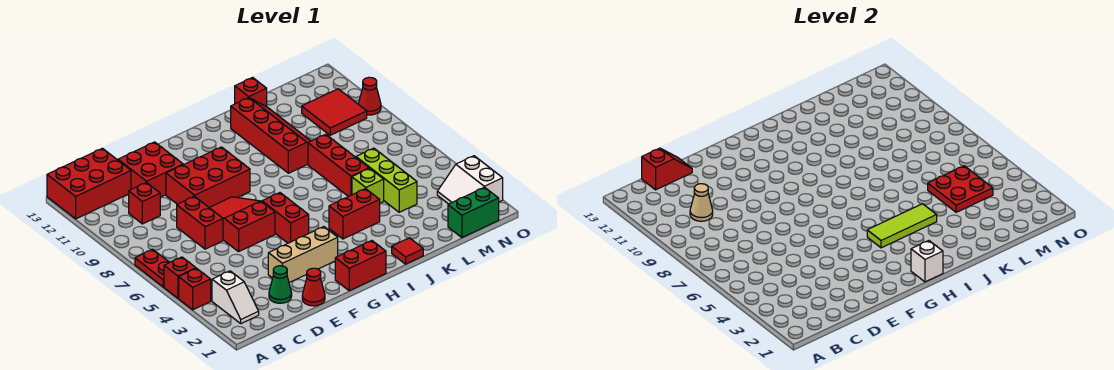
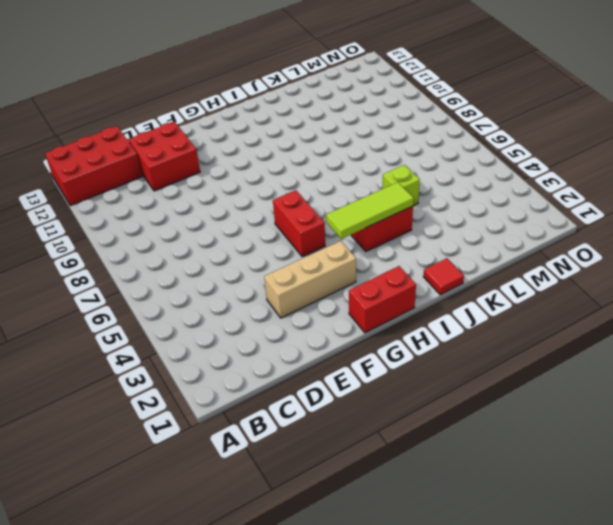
none -> red 1x1 brick [179,268,211,310]
none -> red 1x1 brick [164,257,196,298]
none -> red 1x2 plate [135,249,170,287]
none -> white 1x2 slope [212,271,259,324]

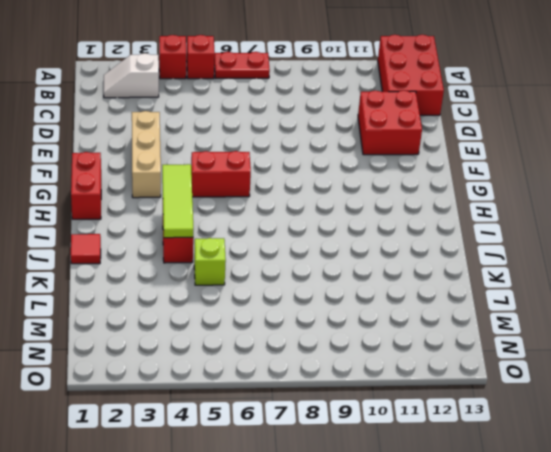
none -> red 1x1 brick [129,182,160,224]
none -> green 1x1 cone [269,266,292,303]
none -> red 1x2 brick [177,196,223,249]
none -> red 1x1 cone [302,268,325,306]

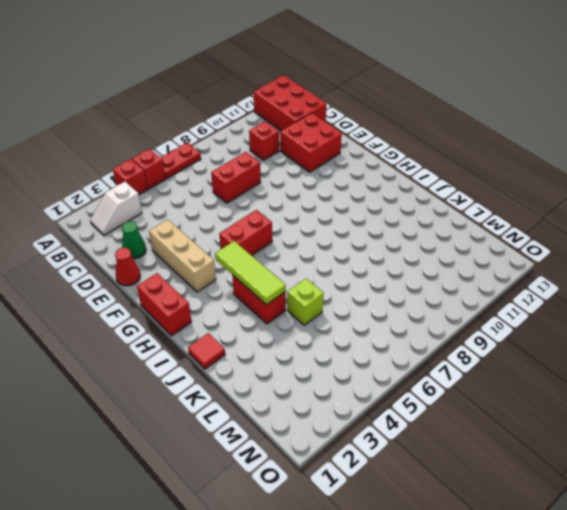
none -> red 2x3 slope [209,197,275,252]
none -> red 2x3 brick [166,147,250,207]
none -> red 2x4 slope [231,98,310,173]
none -> red 1x3 brick [308,134,369,197]

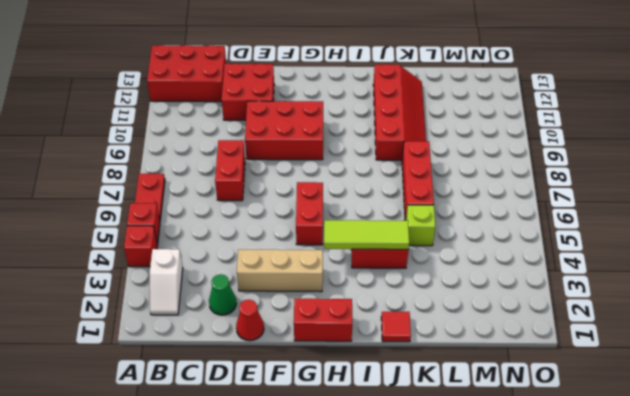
none -> red 1x1 brick [129,182,160,224]
none -> red 2x3 slope [209,197,275,252]
none -> red 1x1 brick [235,78,267,107]
none -> lime 1x3 brick [356,148,417,212]

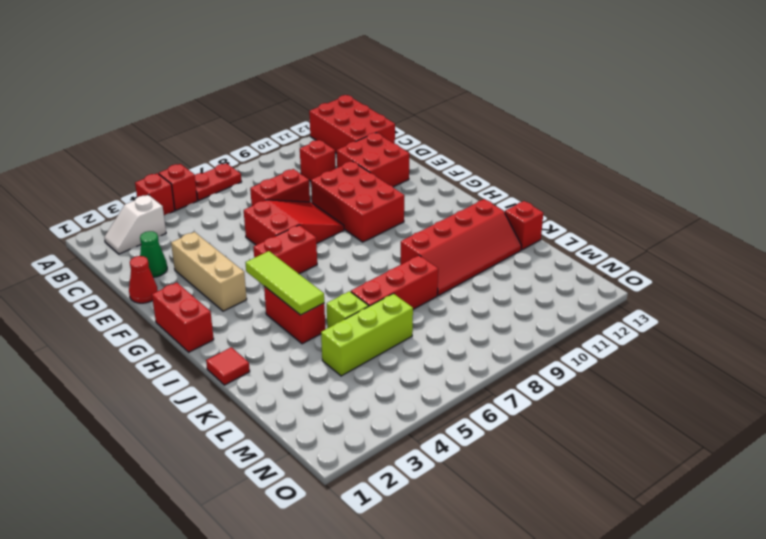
none -> green 1x2 brick [448,187,499,238]
none -> red 2x2 tile [302,89,367,135]
none -> white 2x2 slope [437,156,503,204]
none -> red 1x1 cone [359,77,381,115]

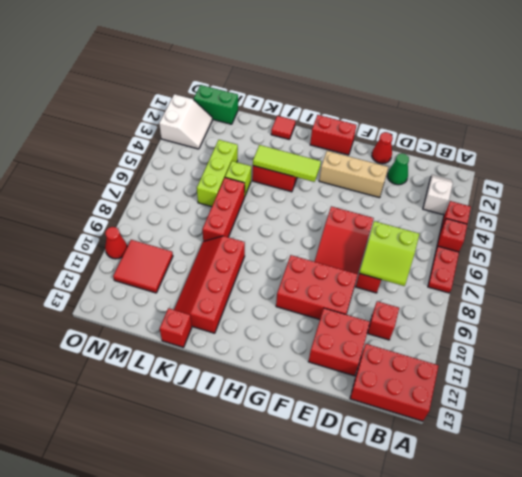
lime 2x2 slope [359,221,419,286] -> none
none -> red 1x2 brick [262,193,309,243]
none -> tan 1x1 cone [690,184,713,221]
none -> red 1x2 slope [642,148,692,190]
none -> white 1x1 brick [911,241,943,282]

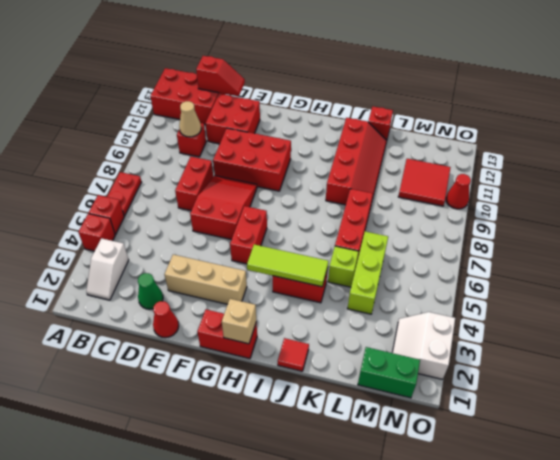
tan 1x1 brick [222,299,256,344] -> white 1x1 brick [911,241,943,282]
none -> red 2x2 plate [928,166,993,212]

